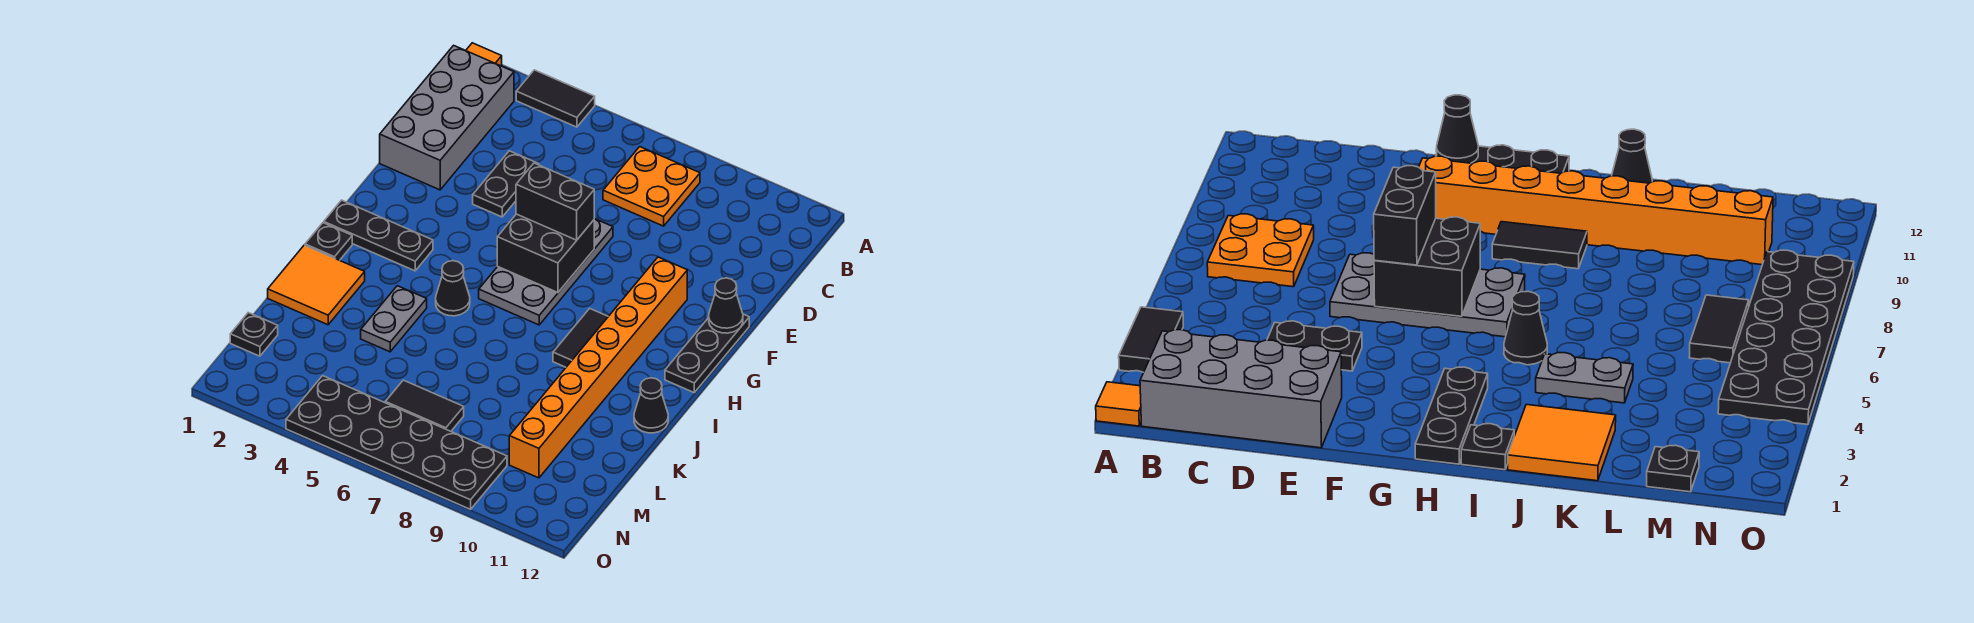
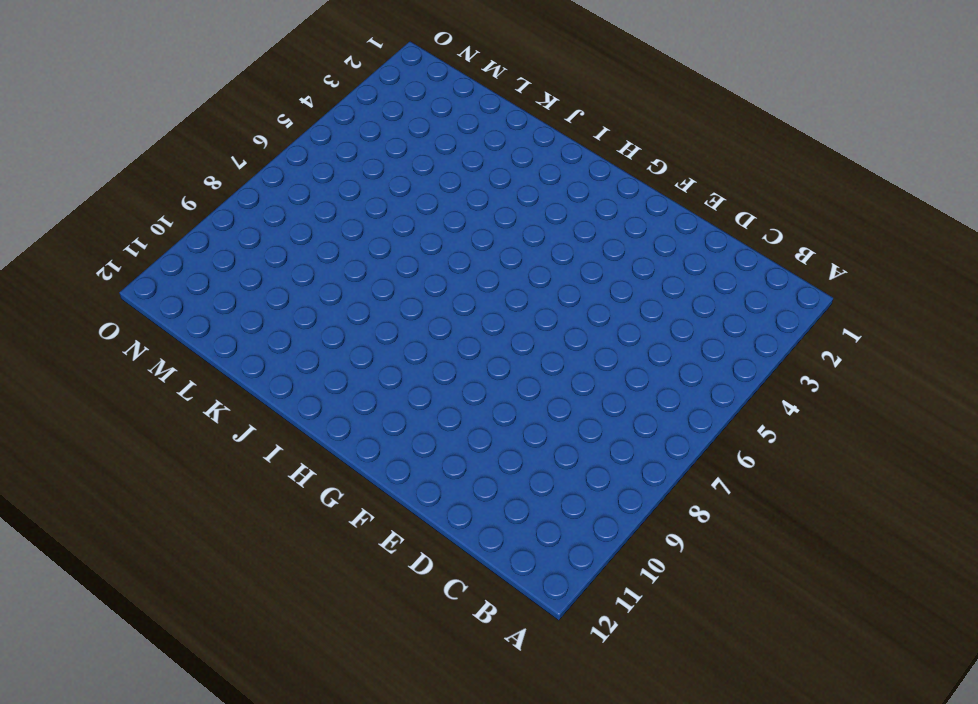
none -> orange 1x1 tile [466,43,502,66]
none -> black 1x2 tile [516,70,595,127]
none -> grey 2x4 brick [380,45,514,190]

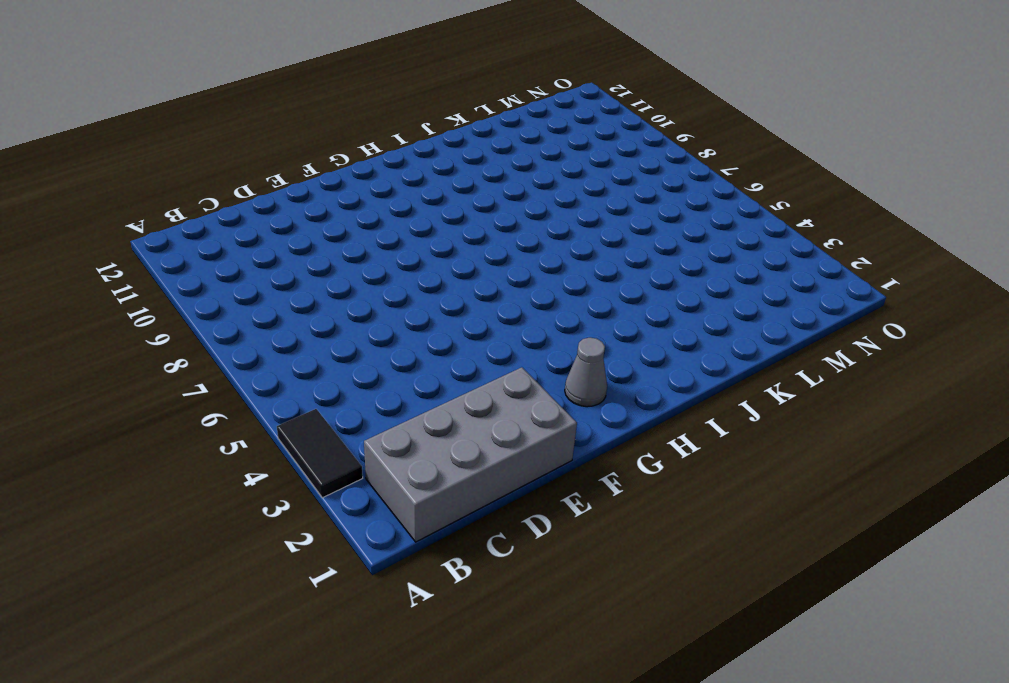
grey 1x1 cone [565,338,607,407] -> none
none -> orange 1x1 tile [466,43,502,66]
none -> orange 2x2 plate [603,147,700,226]
none -> black 1x2 plate [473,151,539,217]

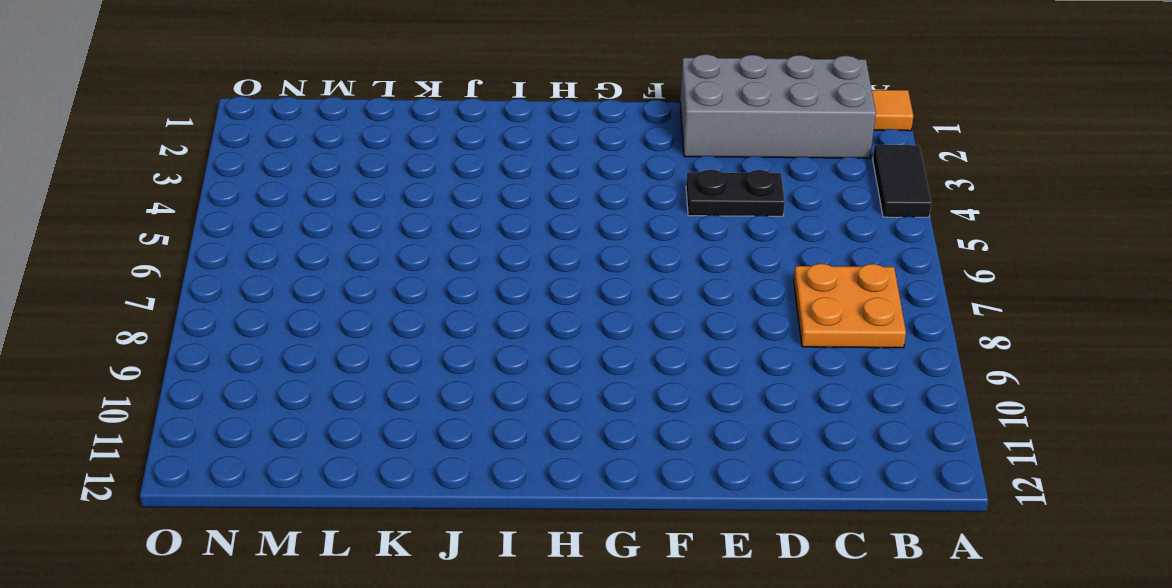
none -> grey 2x4 plate [479,219,613,325]
none -> orange 1x8 brick [509,257,687,478]
none -> black 1x3 plate [665,314,749,392]

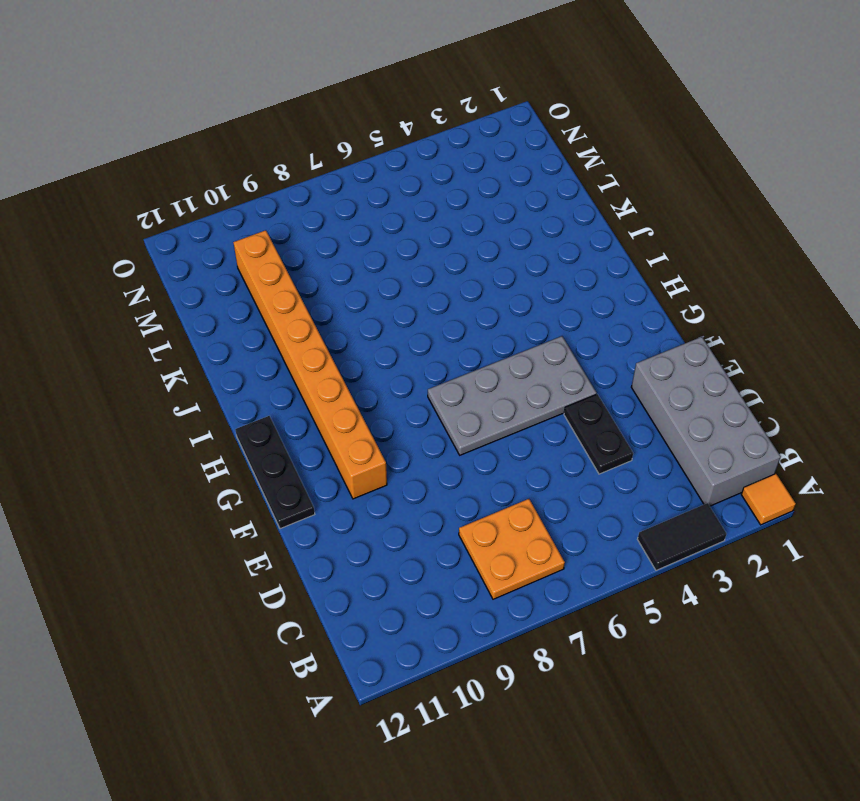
grey 2x4 plate [428,336,597,455] -> grey 2x4 plate turned to [479,219,613,325]
none -> black 1x3 plate [324,200,433,271]
none -> black 1x2 tile [553,308,608,367]
none -> black 1x1 plate [305,223,352,260]

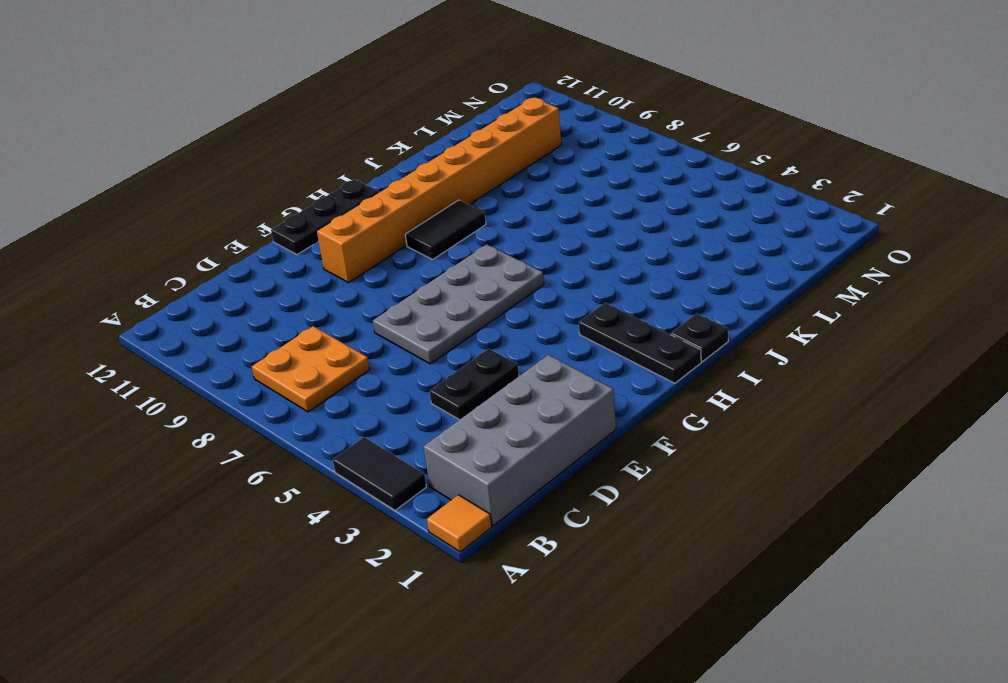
none -> black 1x1 cone [436,261,470,316]
none -> orange 2x2 tile [268,245,365,325]
none -> grey 1x2 plate [361,286,427,352]

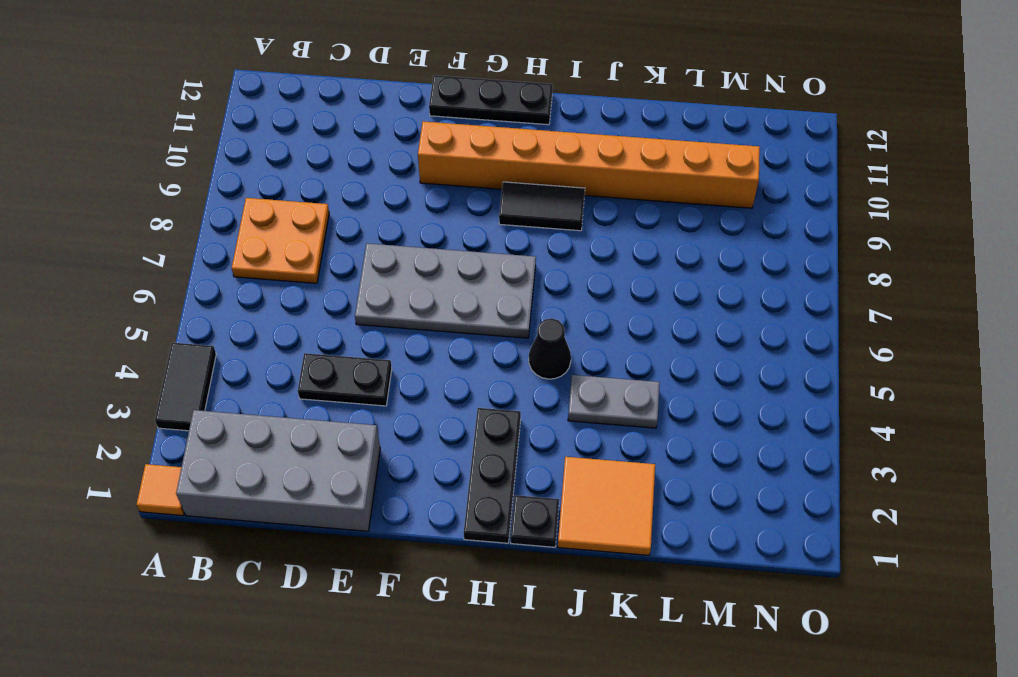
none -> black 1x1 cone [634,378,668,433]
none -> black 1x1 plate [230,313,278,356]
none -> black 1x2 tile [385,380,464,431]

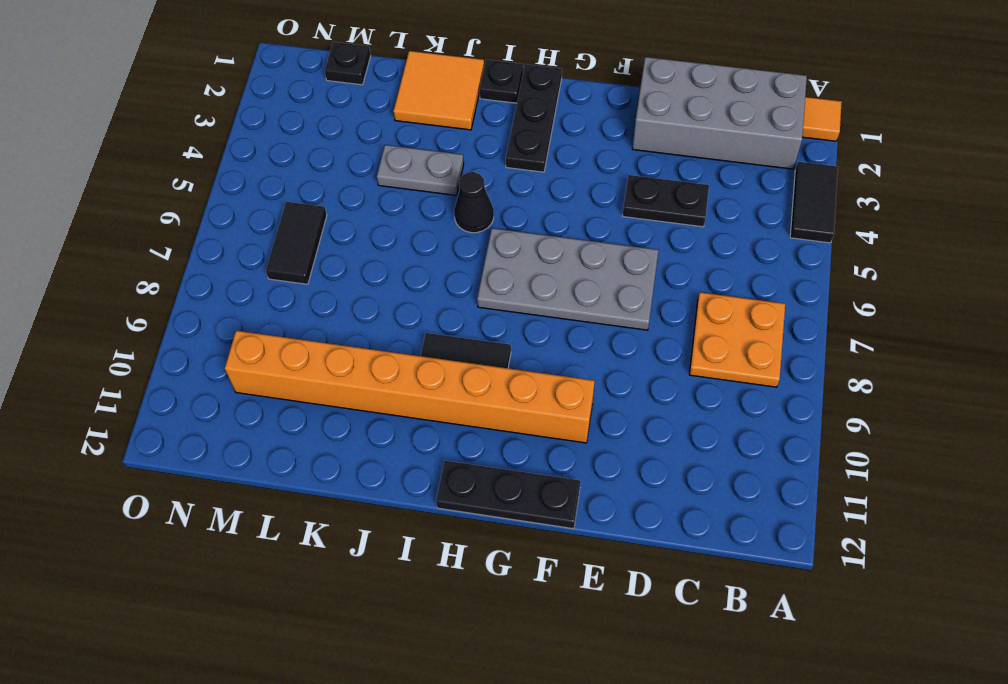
none -> black 1x1 cone [634,378,668,433]
none -> black 2x6 plate [286,376,507,509]
none -> black 2x2 brick [497,214,594,293]

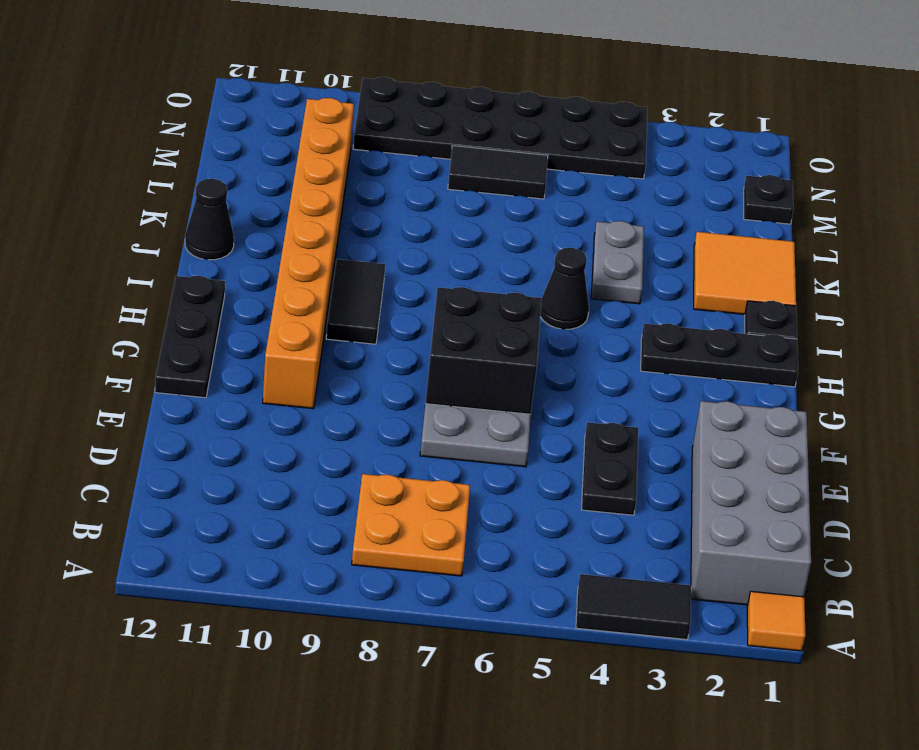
none -> black 1x1 cone [709,278,743,333]
none -> black 1x2 brick [516,163,594,240]

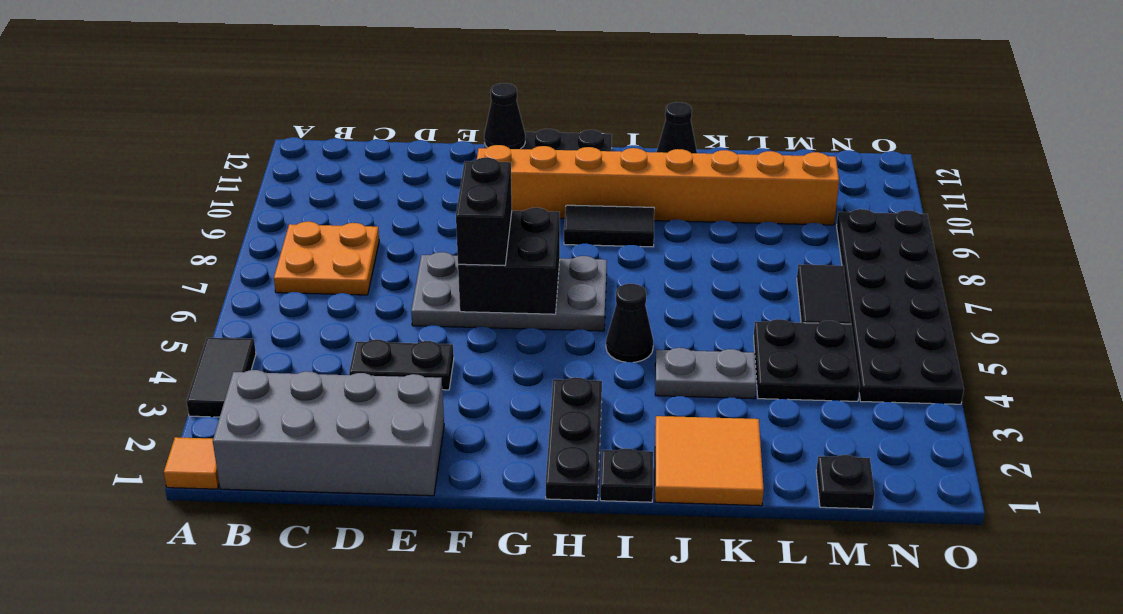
black 2x2 plate [754,319,860,401] -> none

